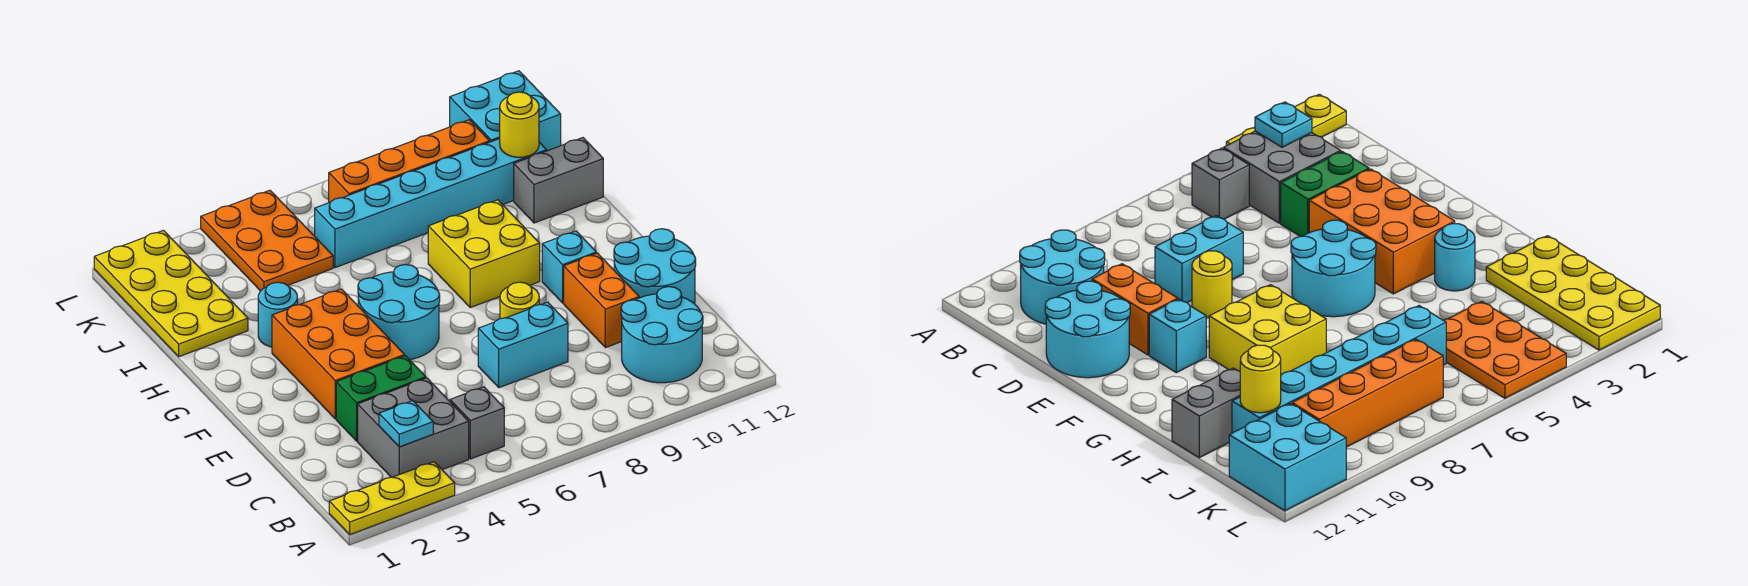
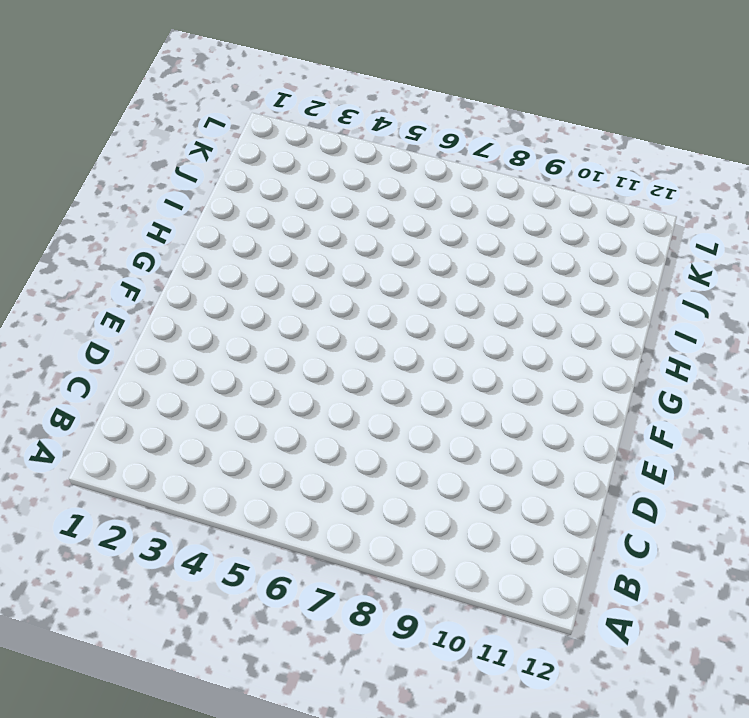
none -> yellow 1x3 plate [329,462,455,534]
none -> grey 2x2 brick [358,378,469,477]
none -> grey 1x1 brick [450,387,504,459]

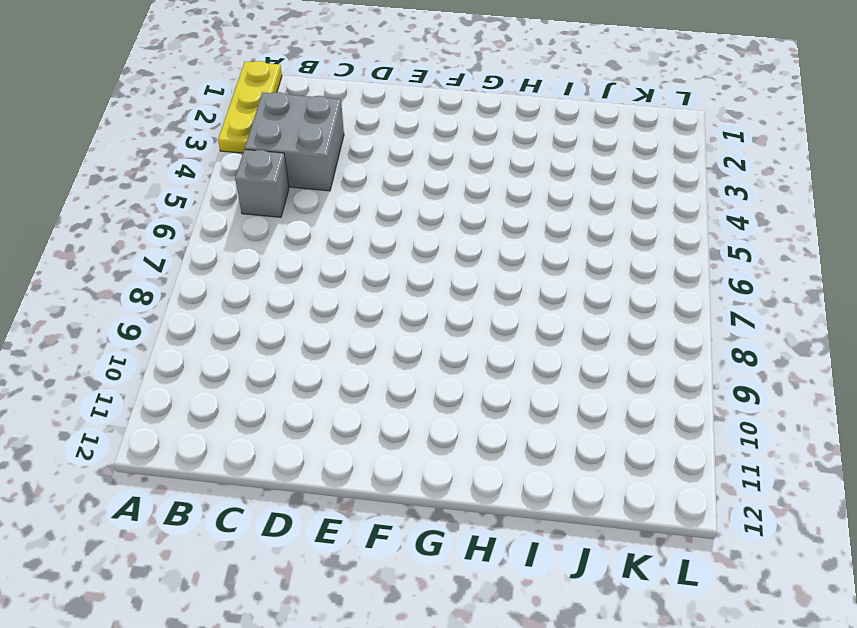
none -> cyan 2x2 round brick [621,287,703,383]
none -> green 1x2 brick [336,356,426,441]
none -> cyan 1x2 brick [478,302,568,388]

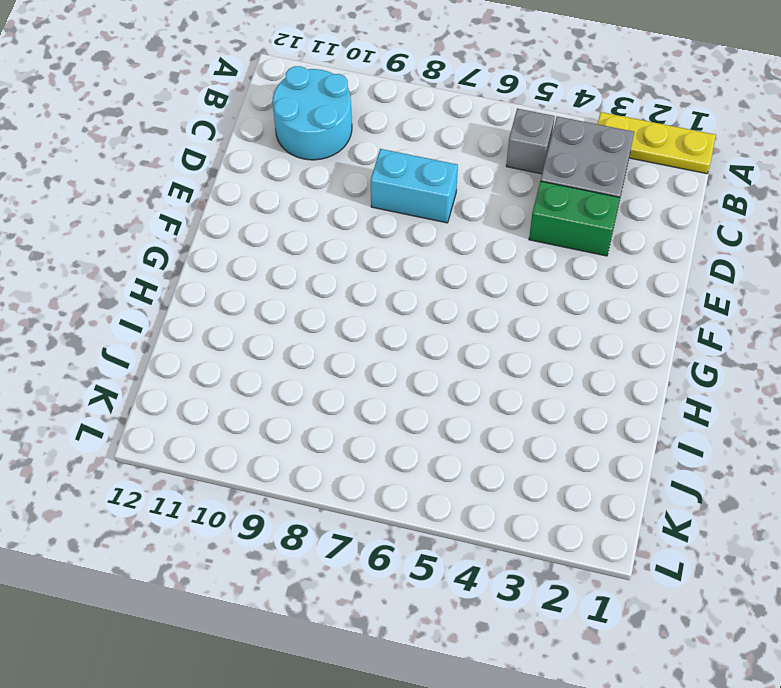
none -> orange 1x2 brick [564,253,639,348]
none -> cyan 2x2 round brick [614,229,696,304]
none -> orange 2x3 brick [272,289,405,419]

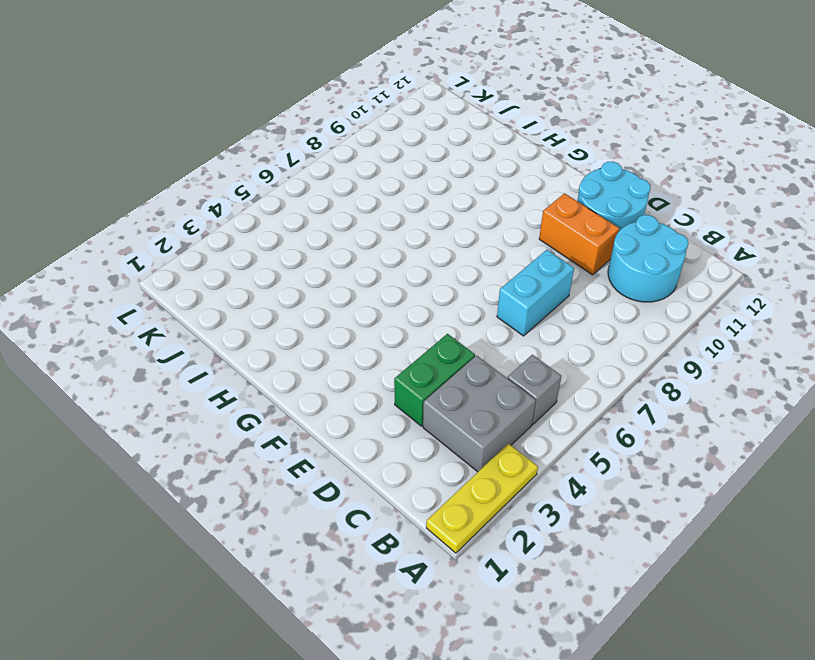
none -> orange 2x3 brick [272,289,405,419]
none -> yellow 1x1 round brick [500,282,539,319]
none -> cyan 2x2 round brick [358,264,440,360]

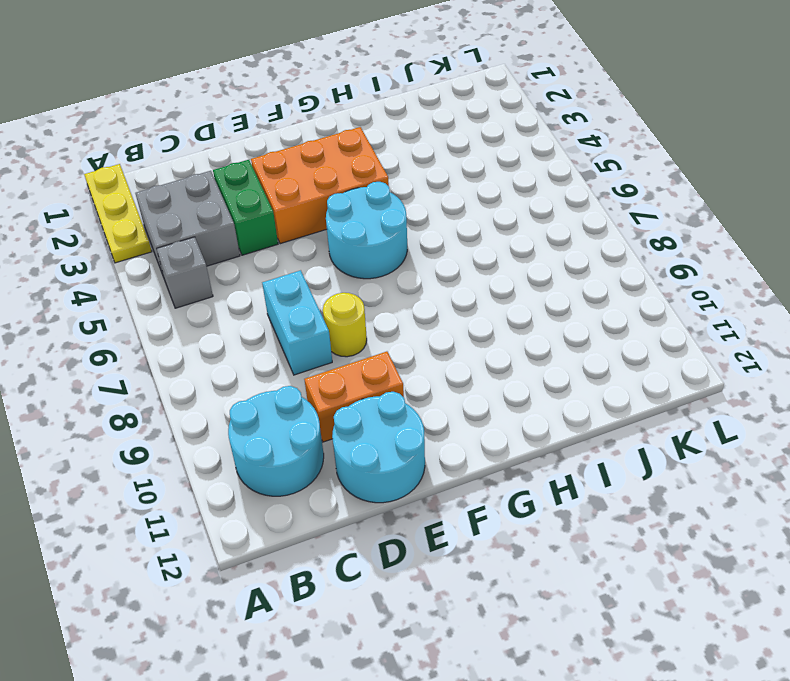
none -> cyan 1x1 brick [542,231,596,303]
none -> yellow 2x2 brick [428,200,540,307]
none -> cyan 1x1 round brick [258,282,298,347]

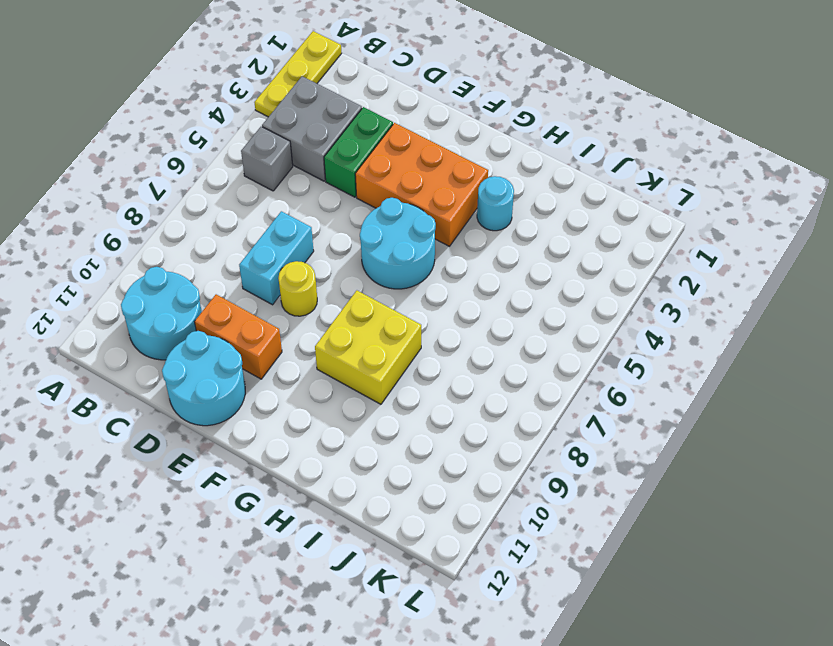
none -> cyan 1x1 brick [542,231,596,303]
none -> yellow 2x4 plate [94,230,248,357]
none -> grey 1x2 brick [514,138,603,223]

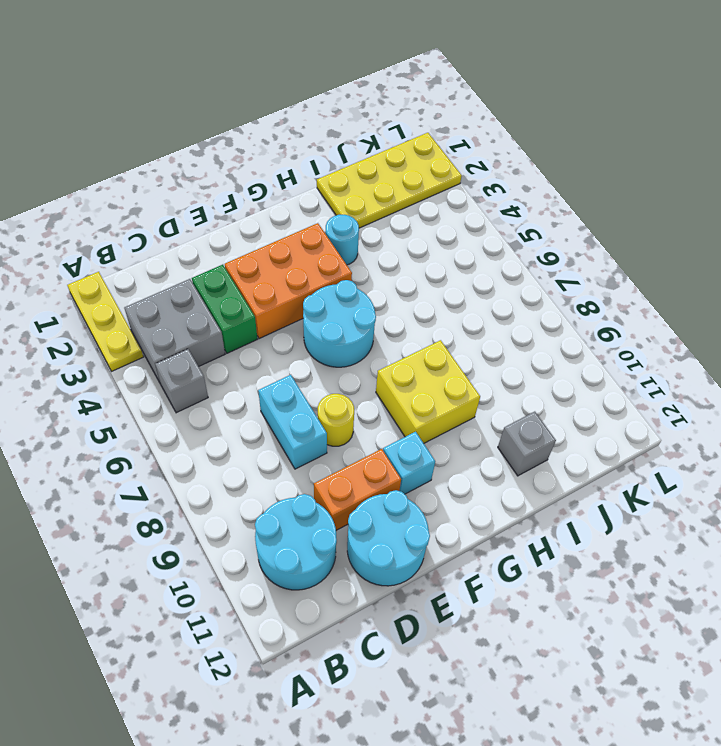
grey 1x1 brick [498,412,556,476] -> grey 1x2 brick [514,138,603,223]
none -> orange 2x3 plate [201,190,333,291]
none -> cyan 1x6 brick [315,139,547,268]
none -> orange 1x4 brick [329,120,490,203]

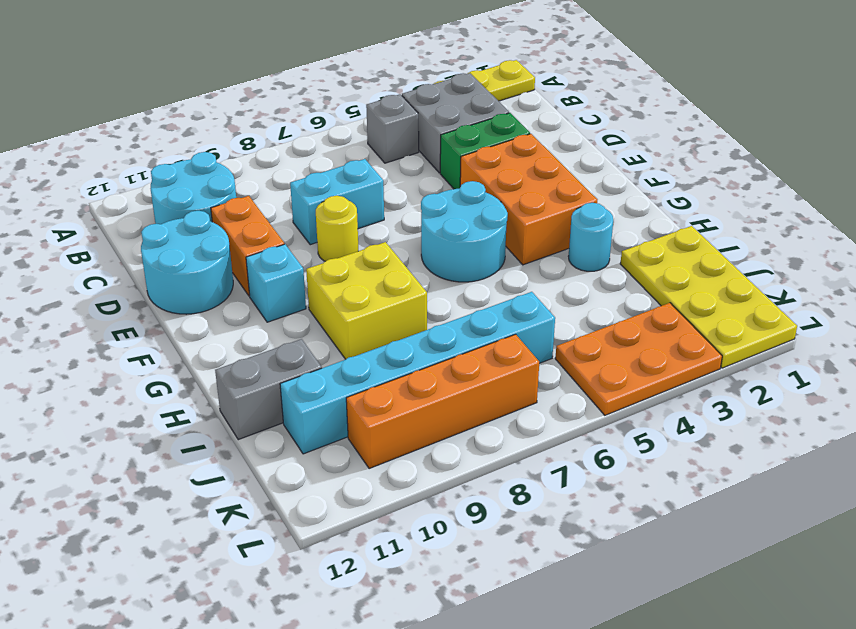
orange 2x3 plate [555,303,722,415] -> orange 2x3 plate turned to [201,190,333,291]
none -> cyan 2x2 brick [450,71,561,151]
none -> cyan 1x1 plate [379,401,433,447]
none -> yellow 1x1 round brick [500,92,539,157]

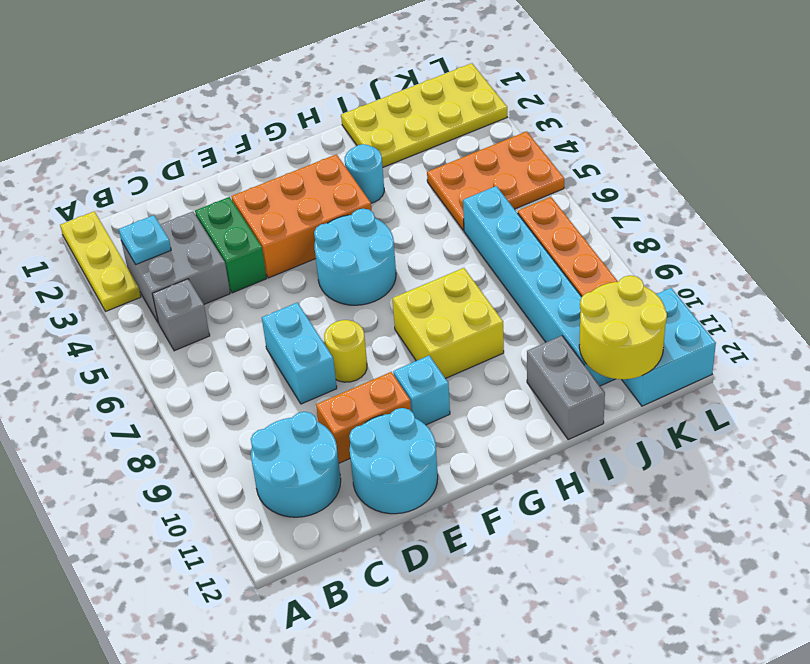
yellow 2x2 round brick [579,275,667,379] -> yellow 1x1 round brick [500,92,539,157]

